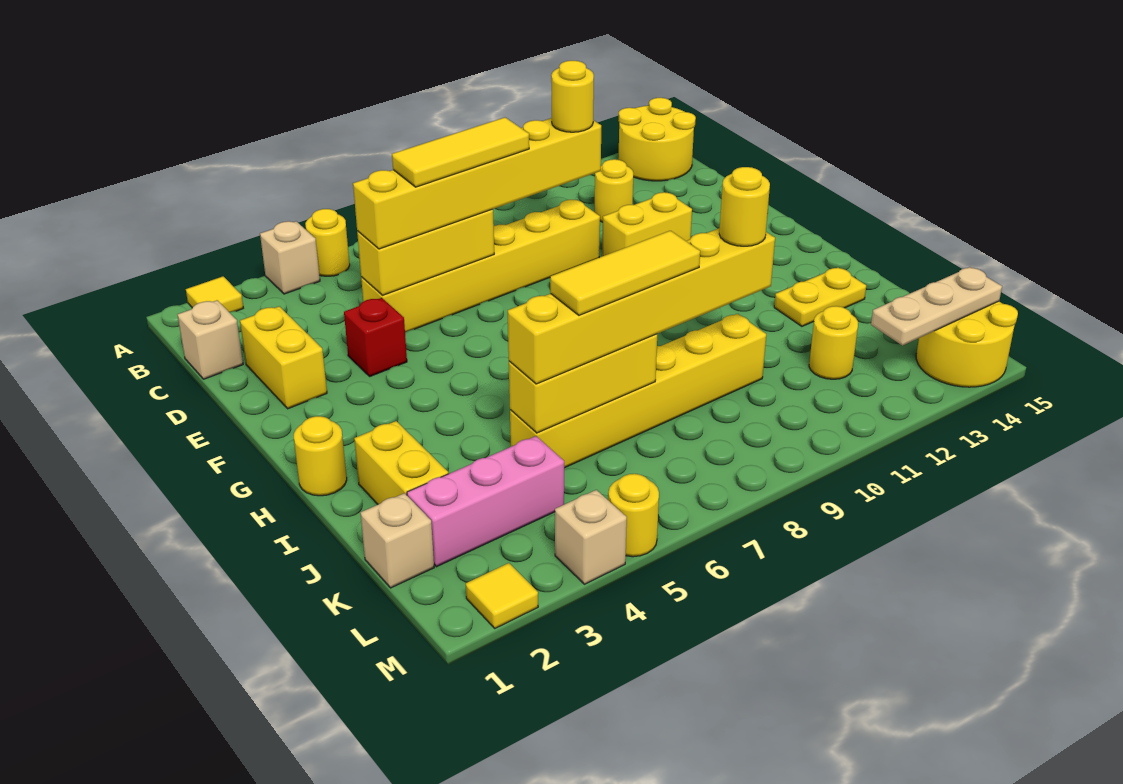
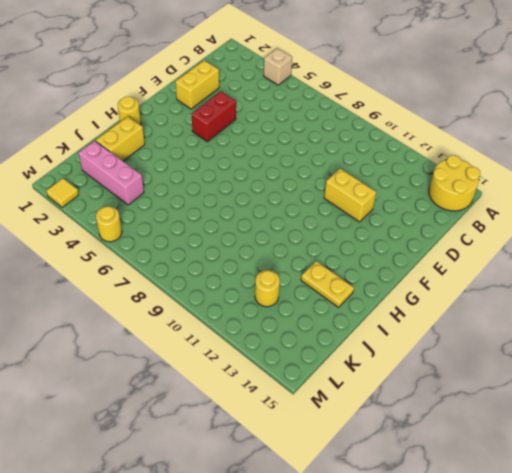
red 1x2 brick [192,91,236,142] -> red 1x1 brick [344,298,407,376]
none -> yellow 1x1 tile [186,276,243,312]
none -> yellow 1x1 round brick [305,209,350,276]
none -> tan 1x1 brick [178,300,243,379]
none -> yellow 1x1 round brick [595,159,633,222]

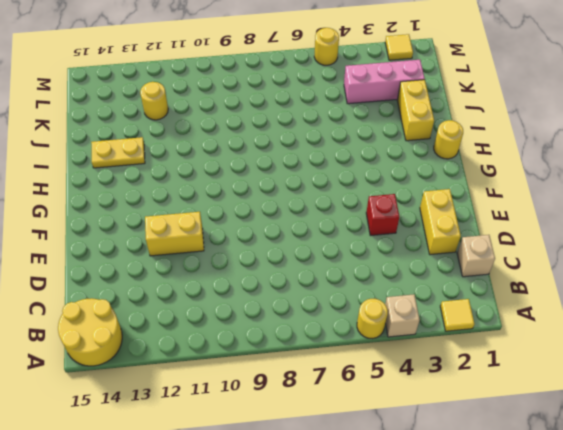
none -> yellow 1x1 round brick [595,159,633,222]
none -> yellow 1x6 brick [361,200,600,332]
none -> yellow 1x6 brick [510,314,766,468]
none -> tan 1x1 brick [361,493,434,588]

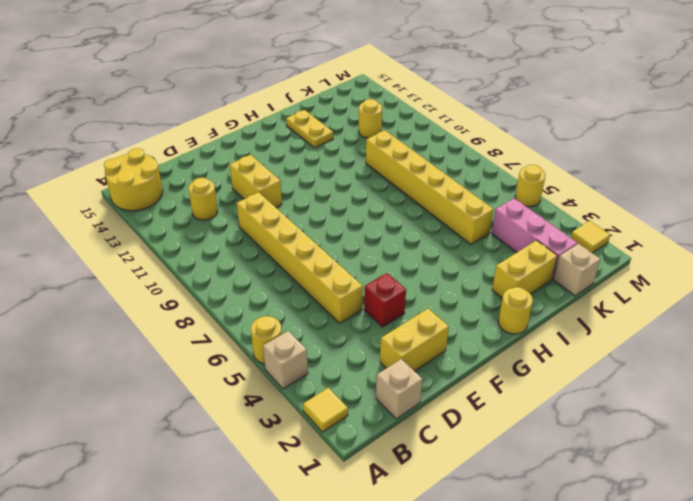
none -> yellow 2x2 round brick [916,301,1018,387]
none -> tan 1x1 brick [555,490,627,584]
none -> yellow 1x3 brick [357,209,494,295]
none -> yellow 1x3 brick [509,334,657,433]

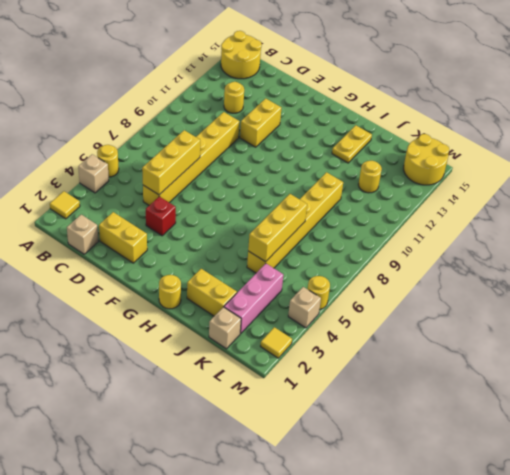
none -> tan 1x3 plate [871,267,1002,346]
none -> yellow 1x6 brick [353,118,601,249]
none -> yellow 1x6 brick [508,228,775,384]
none -> yellow 1x3 tile [392,117,529,187]

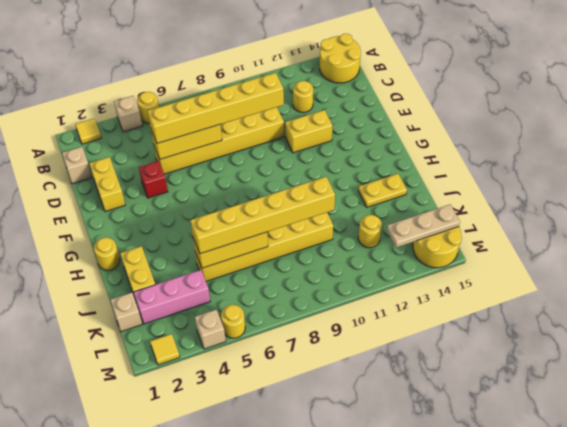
none -> yellow 1x3 tile [392,117,529,187]
none -> yellow 1x1 round brick [551,61,594,132]
none -> yellow 1x3 tile [550,231,700,315]
none -> yellow 1x1 round brick [719,167,770,246]

